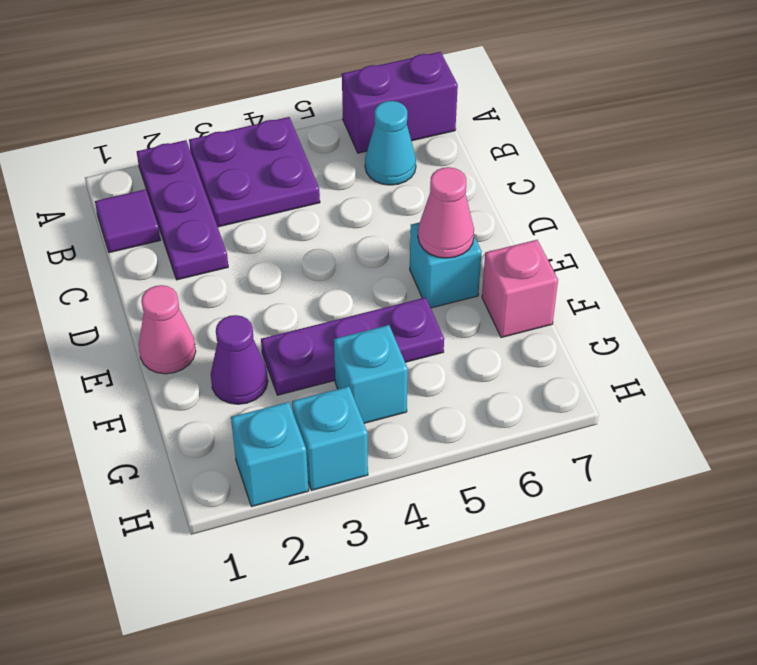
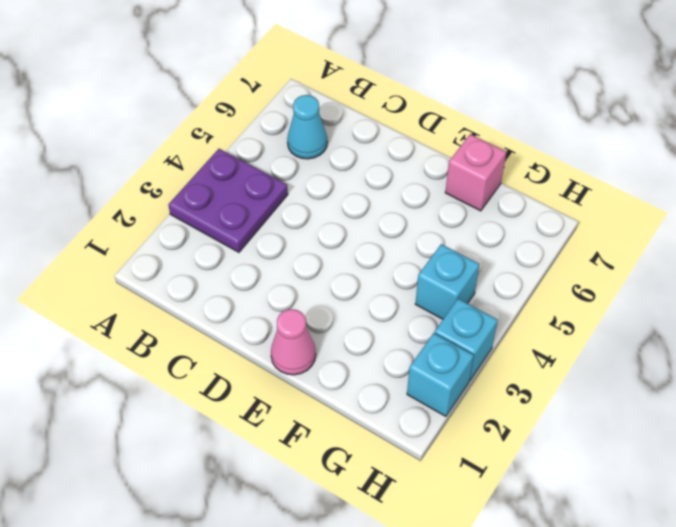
none -> purple 1x3 plate [137,140,228,280]
none -> purple 1x2 brick [342,52,458,153]
none -> purple 1x1 tile [95,189,160,253]

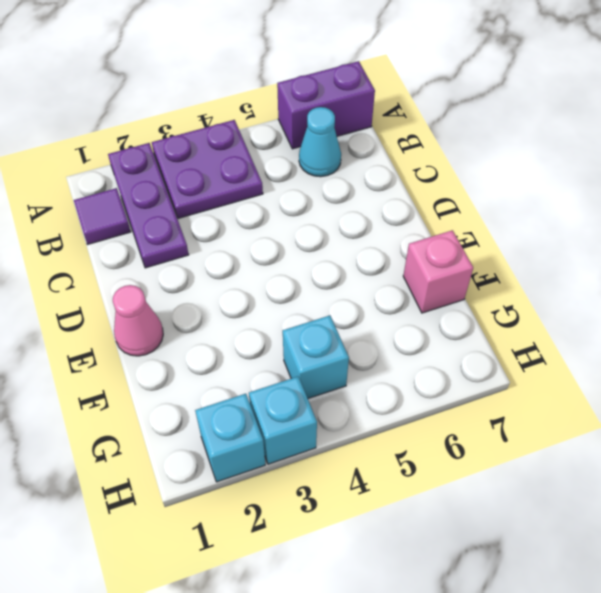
none -> cyan 1x1 brick [410,222,482,308]
none -> purple 1x1 cone [211,315,268,404]
none -> purple 1x3 plate [261,297,444,395]

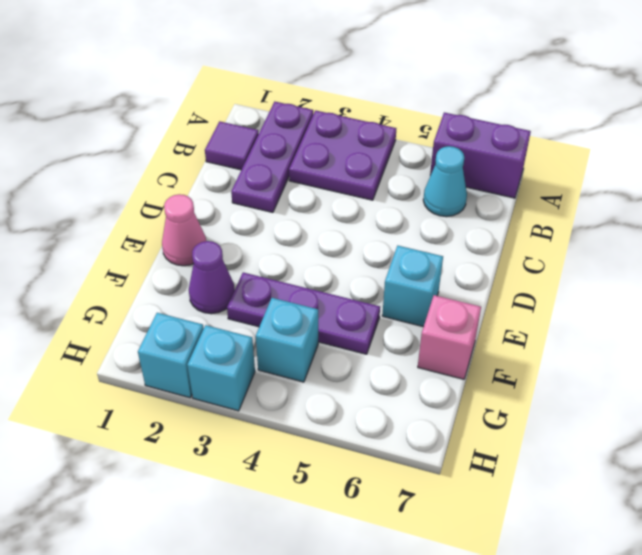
none -> pink 1x1 cone [418,167,474,258]

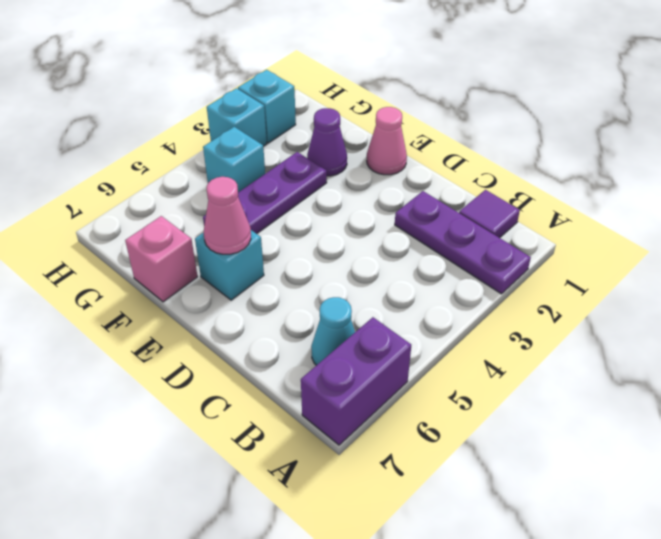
none -> purple 2x2 plate [189,117,320,227]

